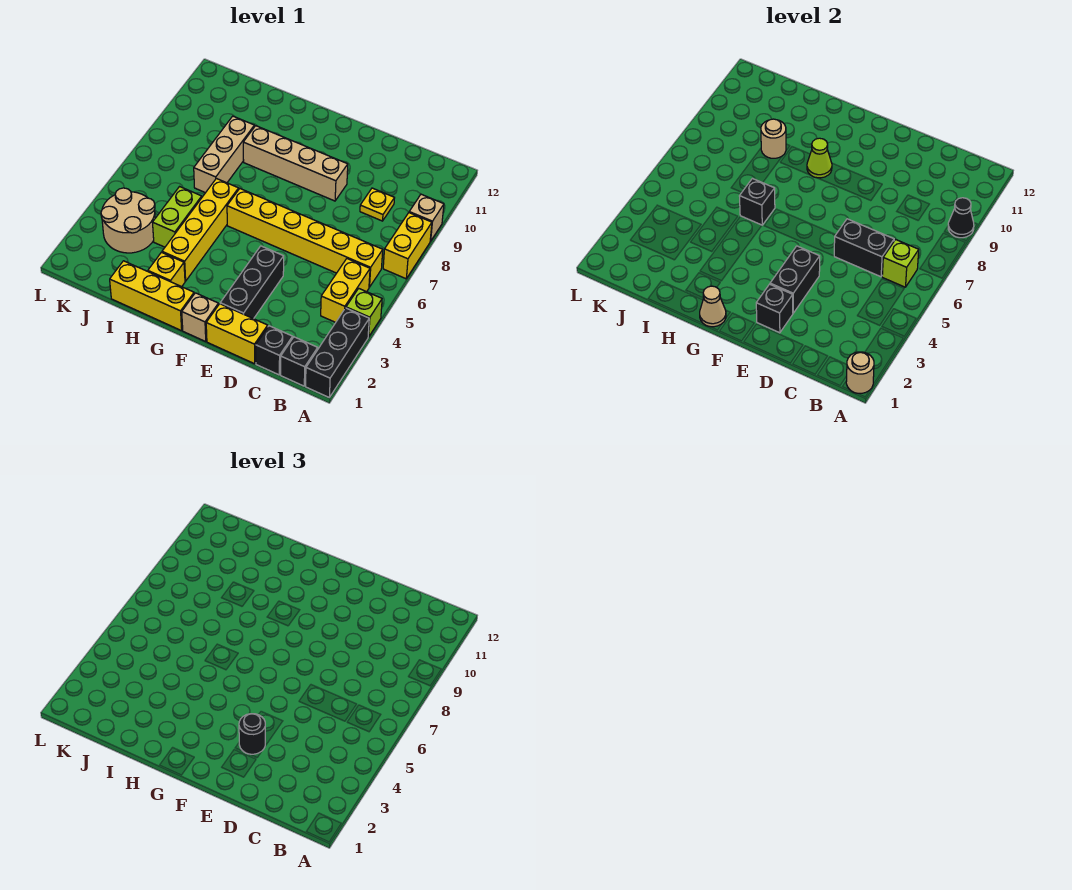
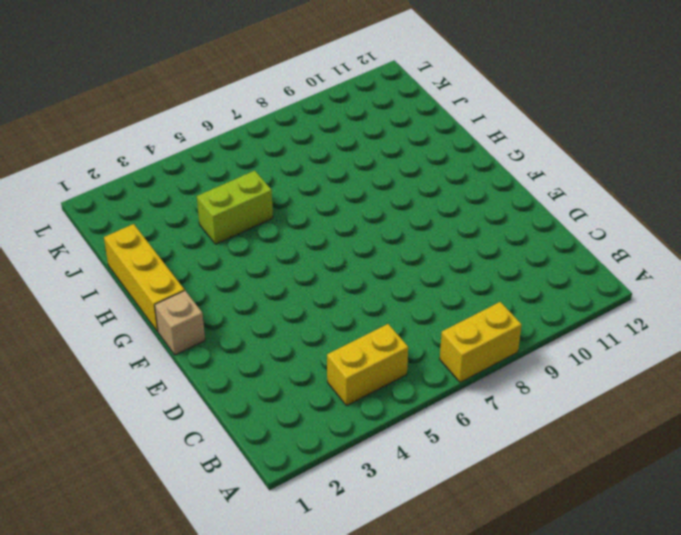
none -> black 1x3 brick [306,308,369,397]
none -> lime 1x1 brick [346,288,382,337]
none -> tan 1x1 brick [409,194,444,241]
none -> black 1x1 brick [281,337,318,386]

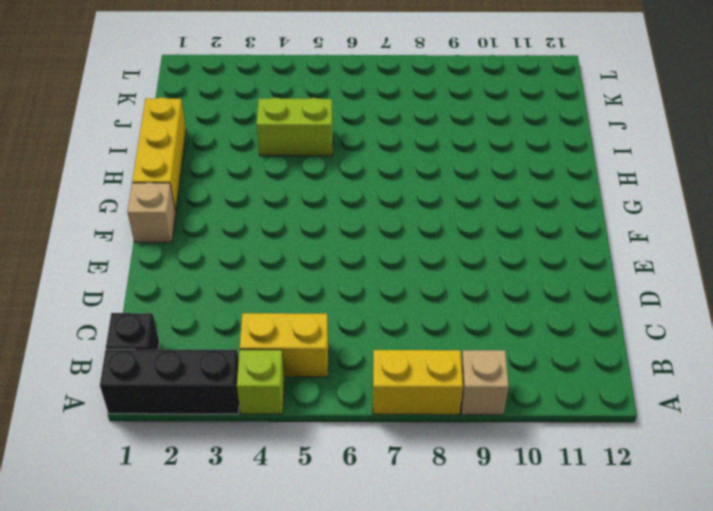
none -> yellow 1x6 brick [227,189,383,287]
none -> black 1x1 brick [256,326,293,375]
none -> yellow 1x1 plate [360,188,394,221]
none -> yellow 1x2 brick [206,304,268,364]

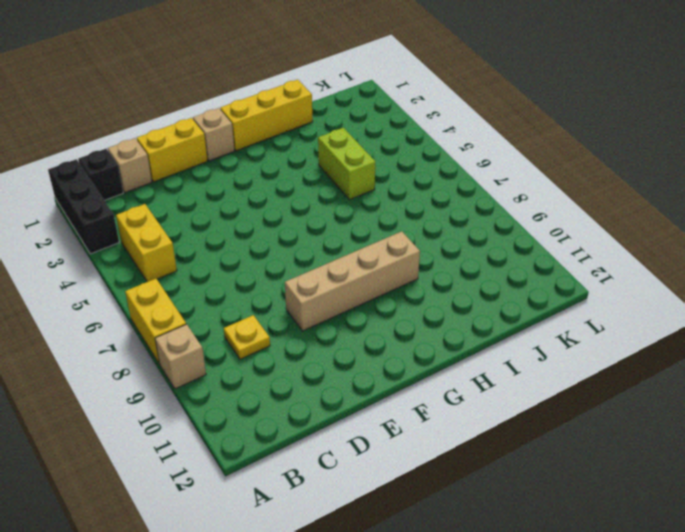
tan 1x1 brick [108,138,152,193] -> black 1x1 brick [256,326,293,375]
none -> lime 1x1 brick [346,288,382,337]
none -> yellow 1x6 brick [227,189,383,287]
none -> black 1x3 brick [220,246,284,319]
none -> yellow 1x1 brick [148,252,185,287]

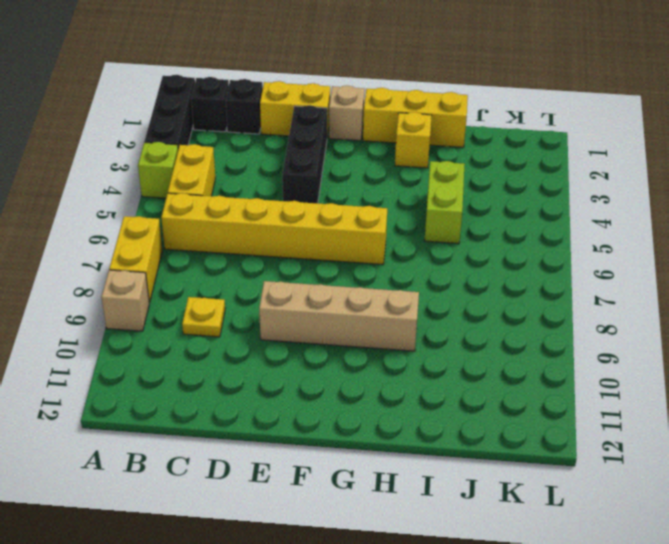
none -> yellow 1x4 brick [162,179,239,281]
none -> tan 1x3 brick [194,116,254,193]
none -> tan 2x2 round brick [101,188,155,253]
none -> tan 1x1 round brick [846,352,874,394]

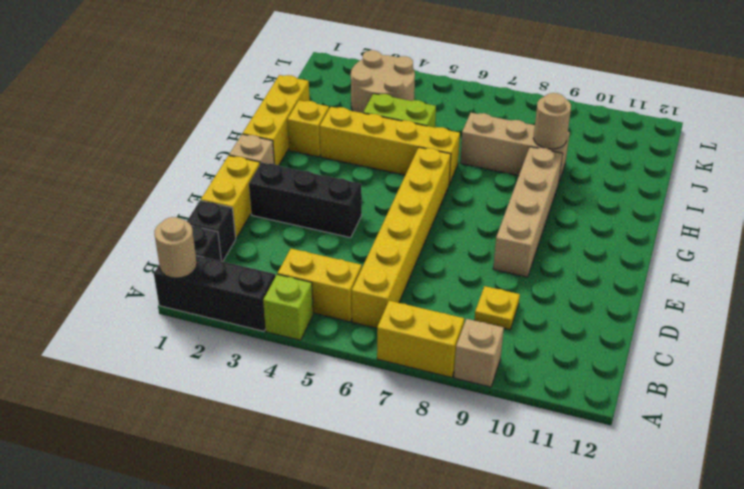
none -> black 1x1 cone [948,198,974,238]
none -> lime 1x1 brick [882,240,919,287]
none -> black 1x2 brick [834,219,894,277]
none -> black 1x1 brick [756,284,793,333]

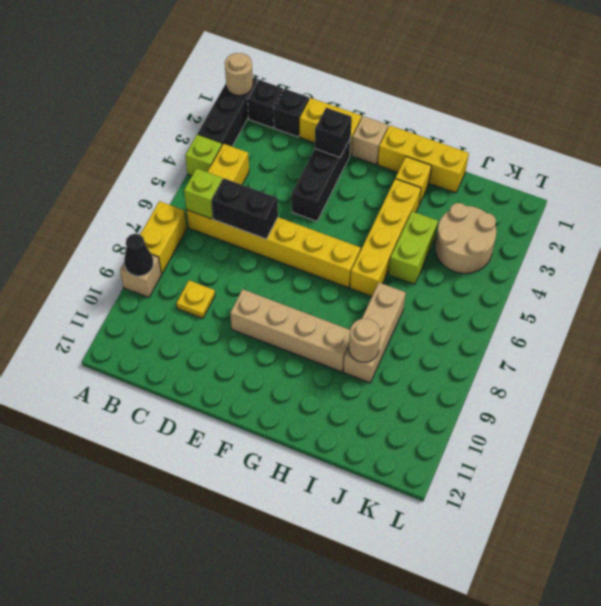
none -> black 1x2 brick [770,246,820,313]
none -> tan 1x1 cone [700,286,726,327]
none -> lime 1x1 cone [807,138,832,178]
none -> black 1x1 brick [740,179,775,225]

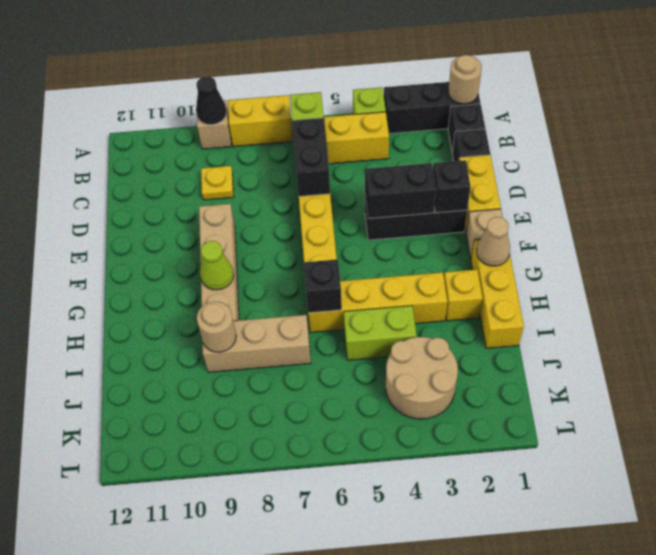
none -> black 1x1 round brick [239,714,265,755]

